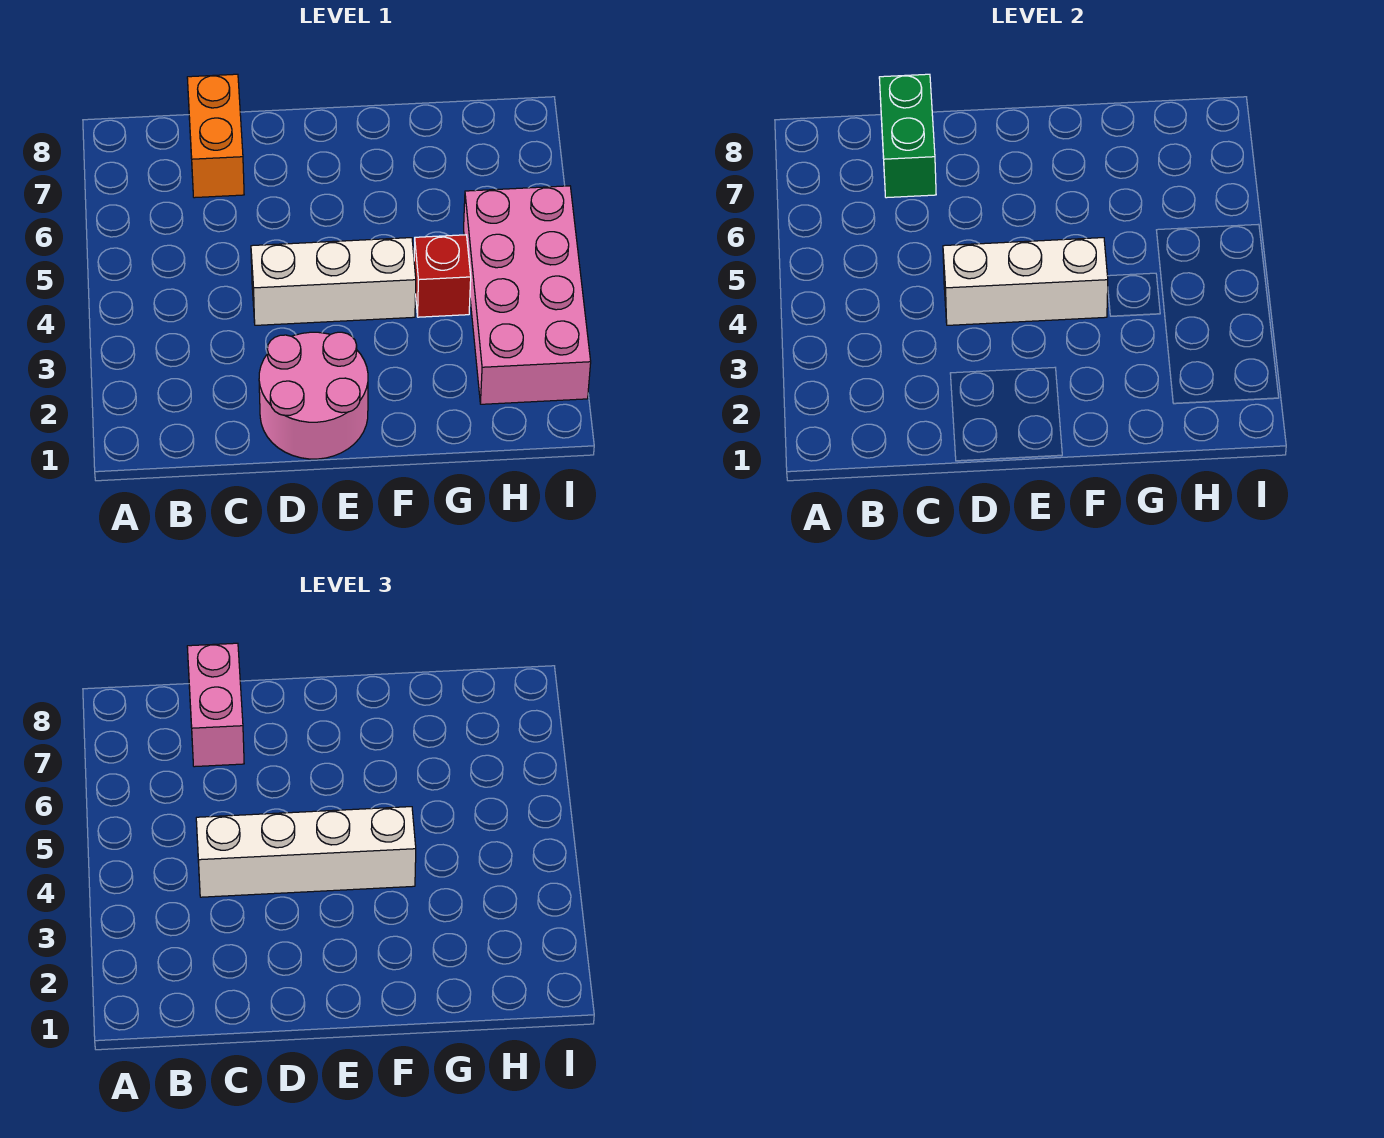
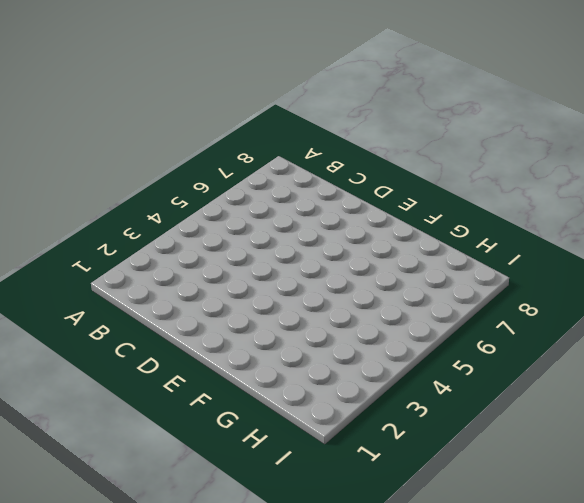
none -> orange 1x2 brick [187,74,244,198]
none -> pink 2x2 round brick [259,332,368,459]

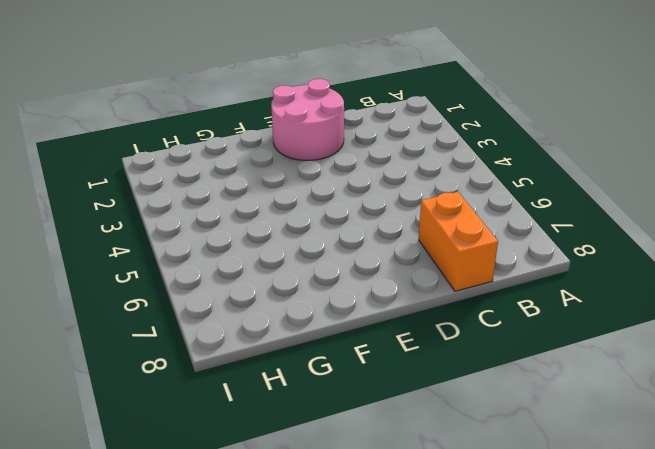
none -> white 1x3 brick [251,238,416,325]
none -> red 1x1 brick [414,235,471,317]

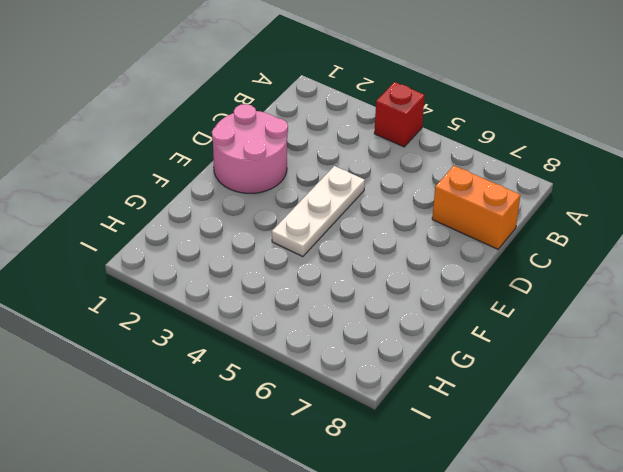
red 1x1 brick [374,82,425,147] -> red 1x1 brick moved to [414,235,471,317]
white 1x3 plate [272,166,365,257] -> white 1x3 brick [251,238,416,325]
none -> pink 2x4 brick [464,186,591,404]
none -> green 1x2 brick [879,74,936,198]

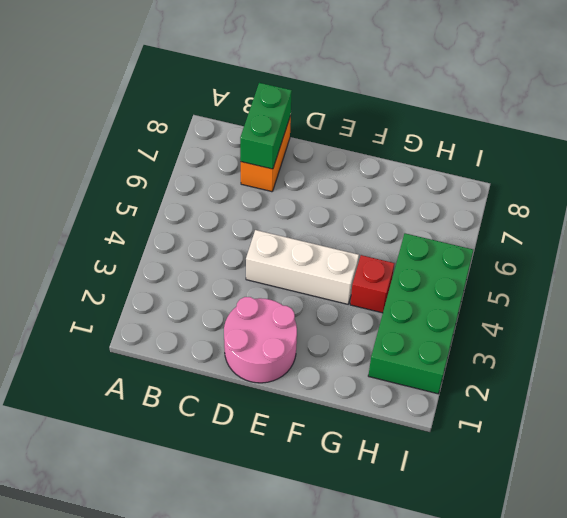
green 2x4 brick [368,233,473,394] -> pink 2x4 brick [464,186,591,404]
none -> white 1x3 brick [943,238,1108,325]
none -> white 1x4 brick [196,807,416,897]

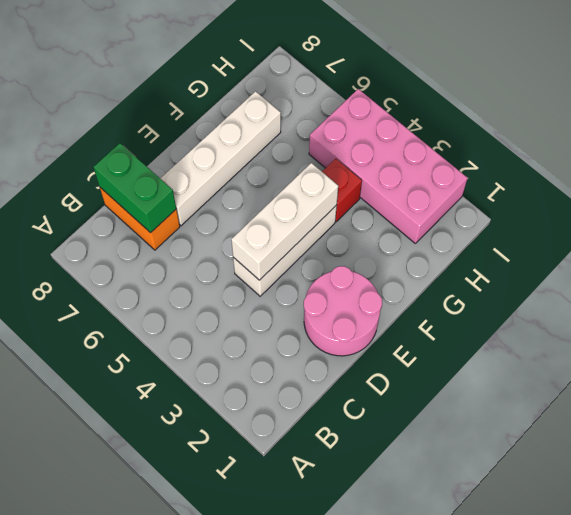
white 1x4 brick [160,91,281,226] -> white 1x4 brick moved to [196,807,416,897]
none -> pink 1x2 brick [187,643,244,767]

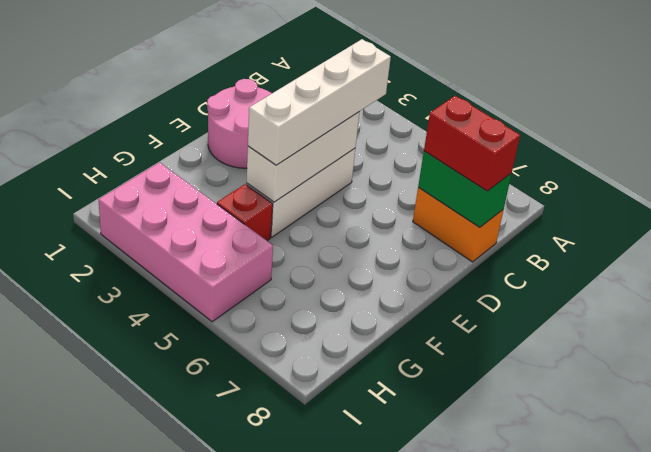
red 1x2 brick [424,96,520,191] -> pink 1x2 brick [187,643,244,767]

